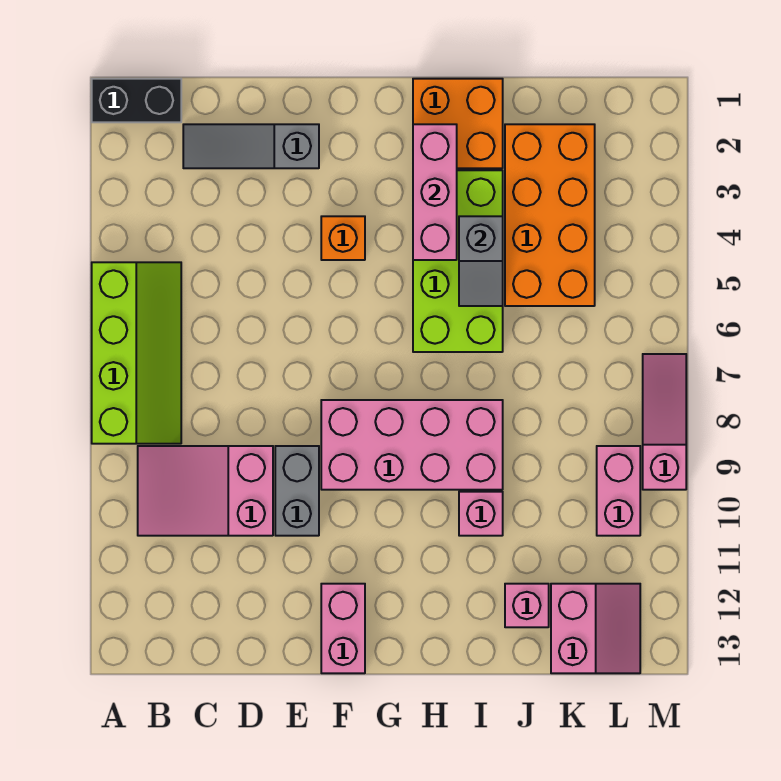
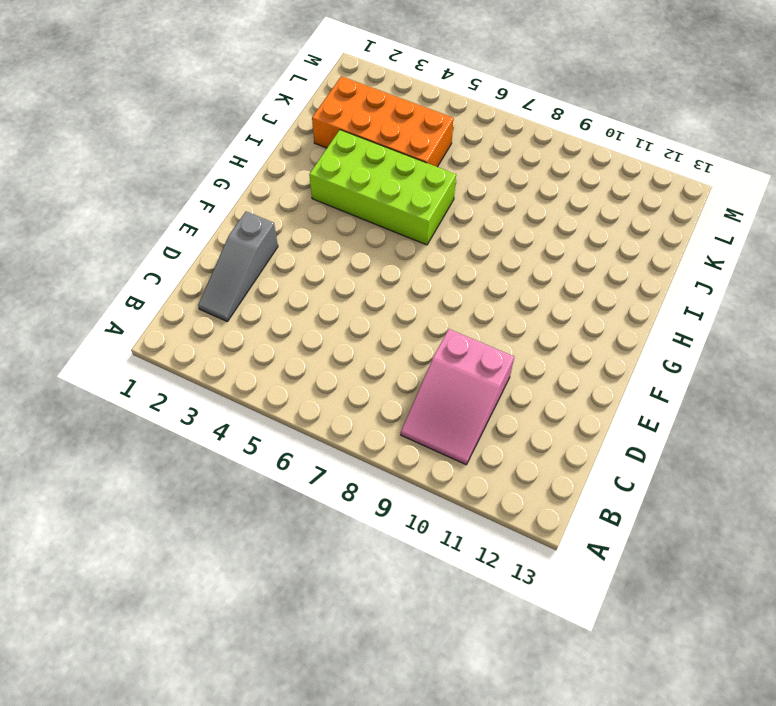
none -> black 1x2 brick [92,79,181,122]
none -> lime 2x4 slope [92,262,181,444]
none -> grey 1x2 brick [275,446,319,536]

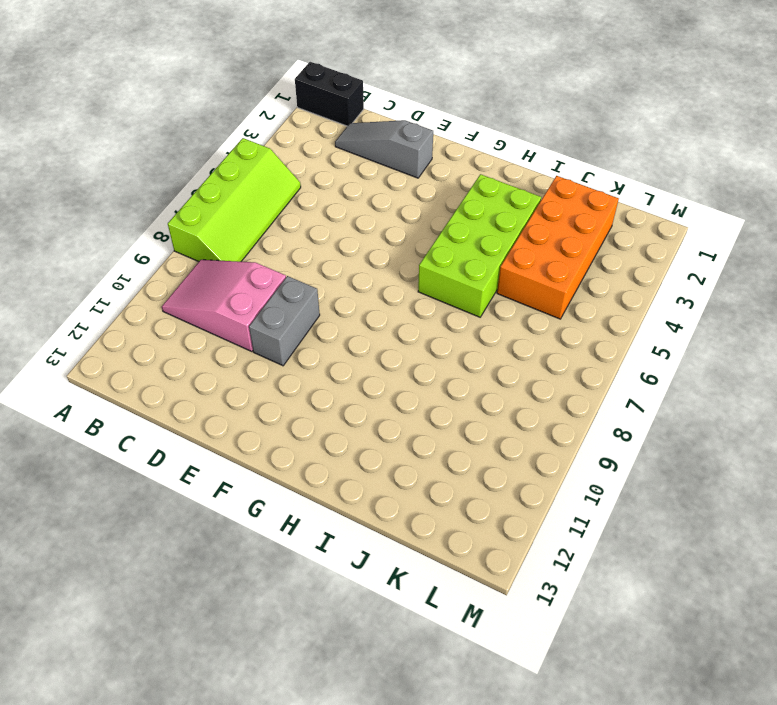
none -> orange 1x1 brick [321,216,365,260]
none -> pink 2x4 brick [321,400,503,490]
none -> pink 1x2 brick [321,584,365,673]

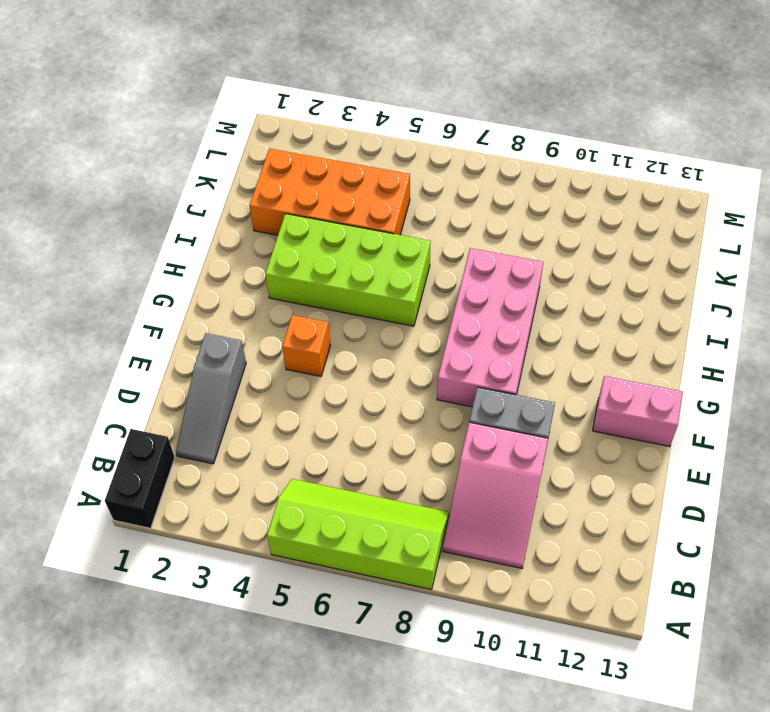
none -> orange 2x2 brick [413,79,503,168]
none -> pink 1x1 brick [459,492,503,536]
none -> pink 1x1 brick [505,584,549,627]

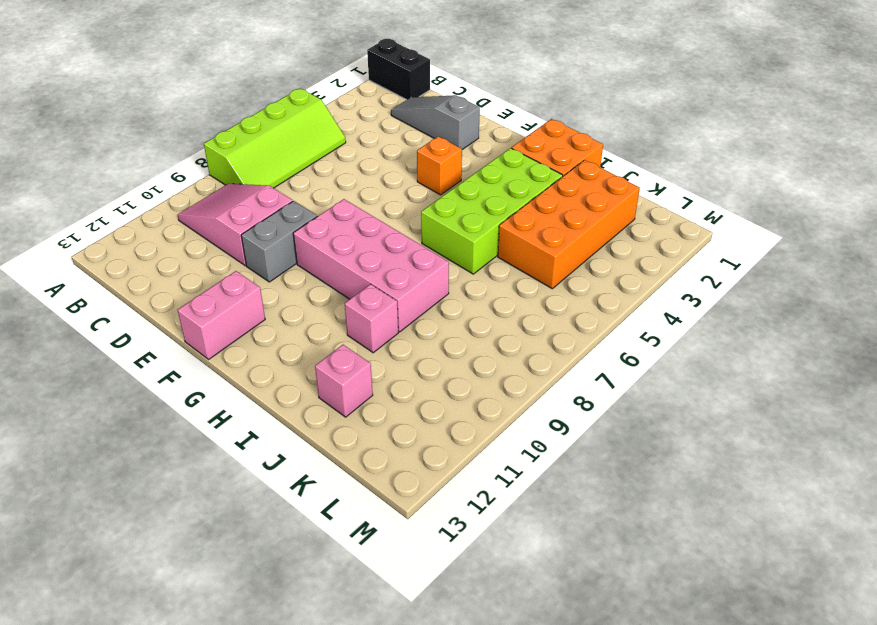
none -> pink 2x2 slope [551,584,640,673]
none -> pink 1x2 brick [597,446,640,536]
none -> pink 1x3 slope [643,354,686,490]

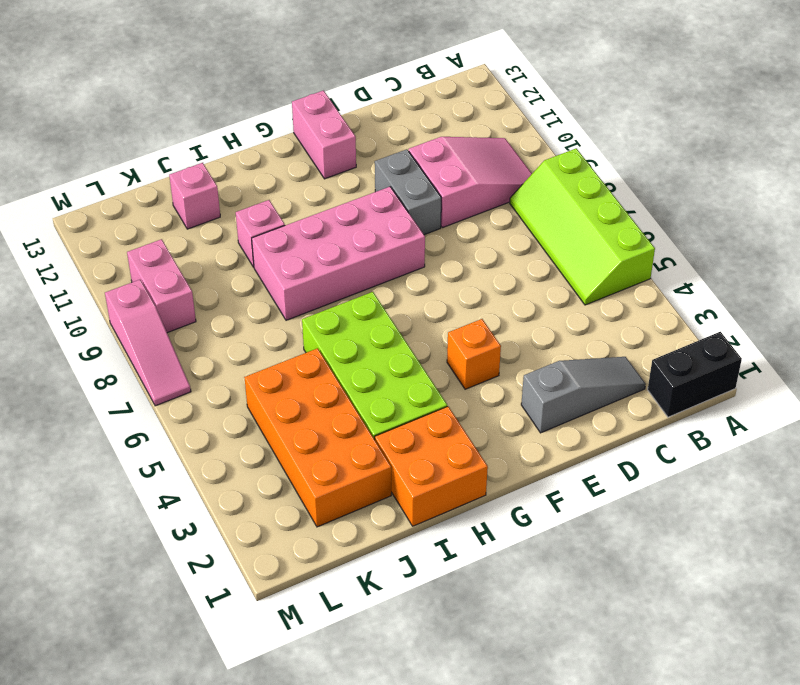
none -> pink 2x2 slope [551,584,640,673]
none -> pink 1x3 brick [413,124,457,260]
none -> grey 1x2 slope [459,216,503,306]

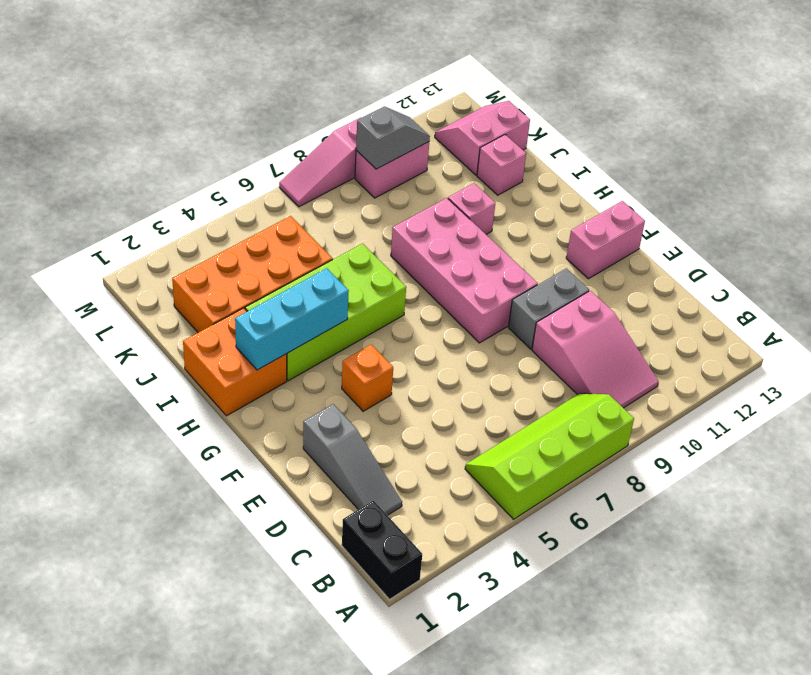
cyan 1x3 brick [235,268,349,370] -> pink 1x3 brick [413,124,457,260]
grey 1x2 slope [356,107,430,169] -> grey 1x2 slope moved to [459,216,503,306]

